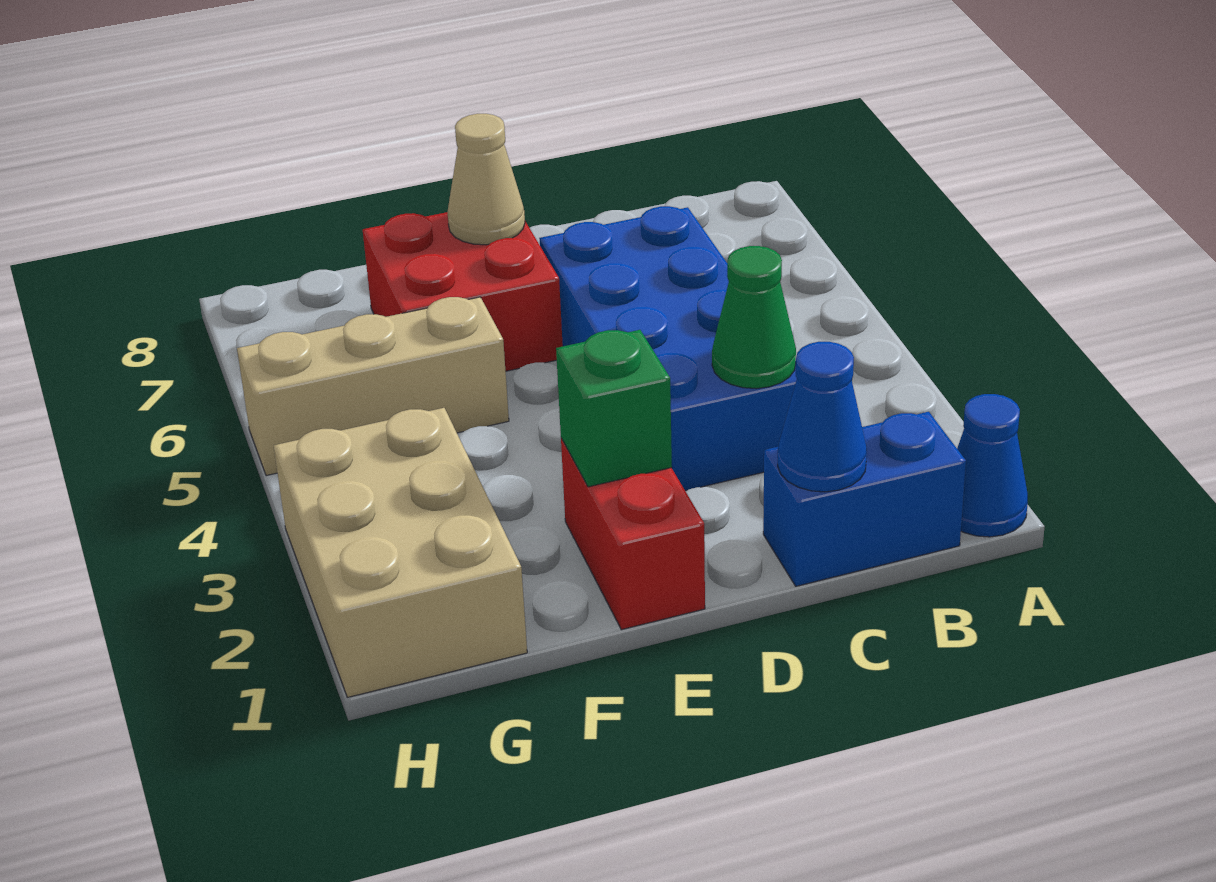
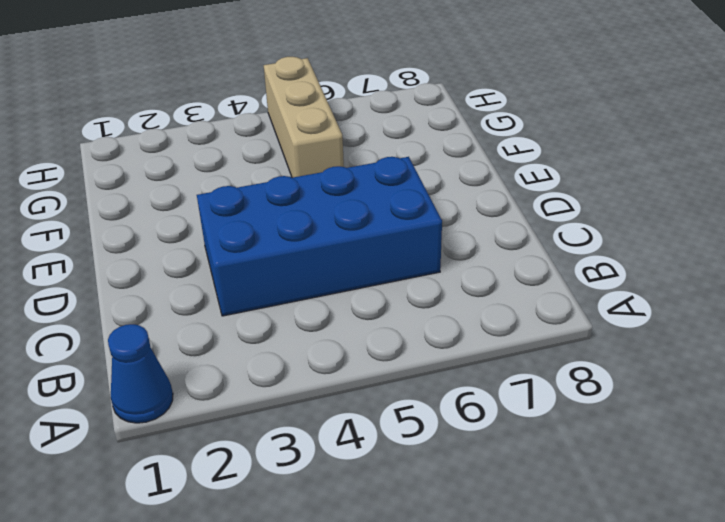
none -> blue 1x2 brick [763,412,966,586]
none -> red 1x2 brick [561,438,705,630]

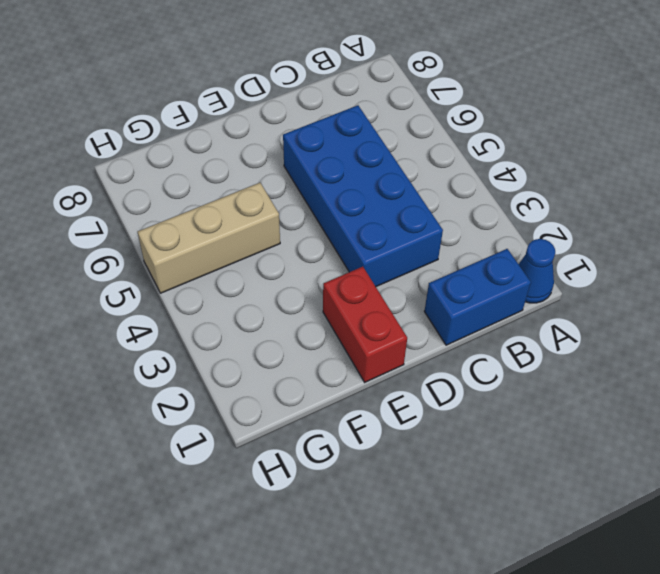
none -> red 2x2 brick [363,212,563,371]
none -> tan 2x3 brick [274,408,527,697]

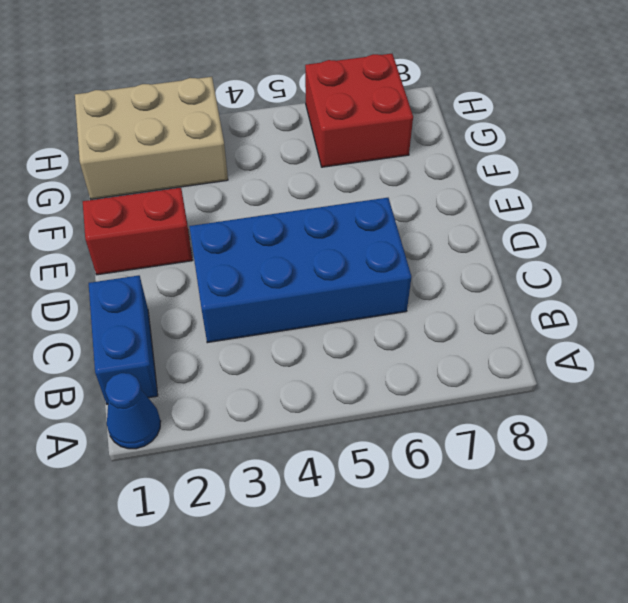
red 2x2 brick [305,54,413,167] -> red 2x2 brick moved to [363,212,563,371]
none -> tan 1x3 brick [237,297,509,476]
none -> blue 1x1 cone [778,342,867,492]

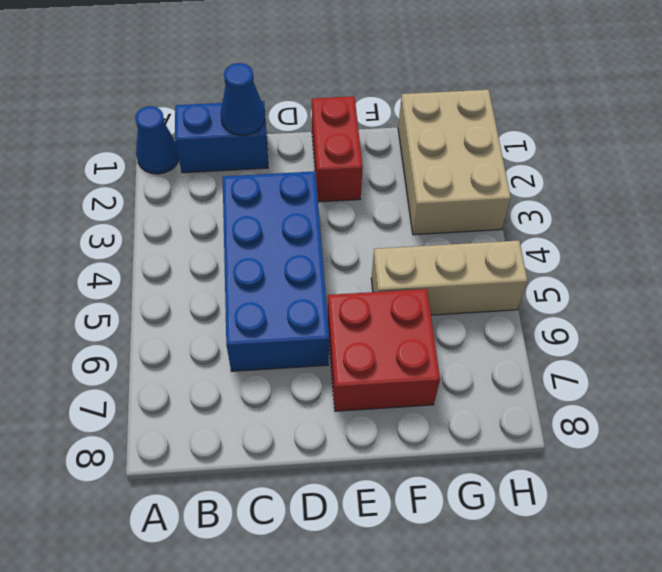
none -> green 1x1 cone [712,246,796,389]
none -> green 1x1 brick [556,330,672,487]

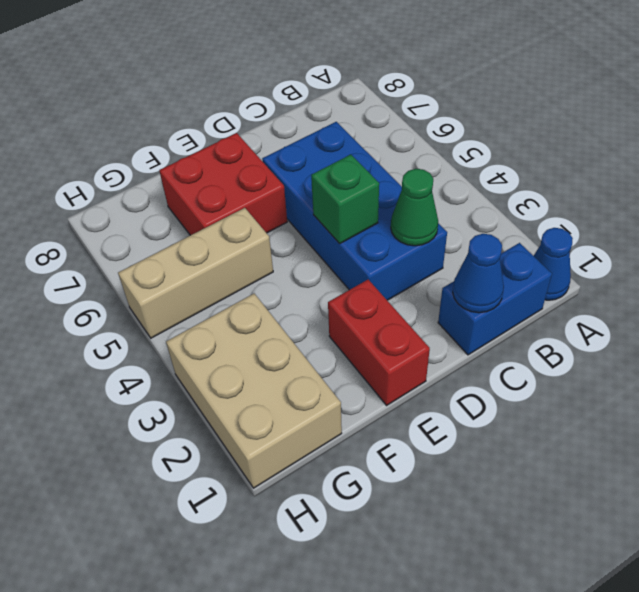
green 1x1 brick [311,155,379,244] -> green 1x1 brick moved to [556,330,672,487]
none -> tan 1x1 cone [447,114,525,245]

